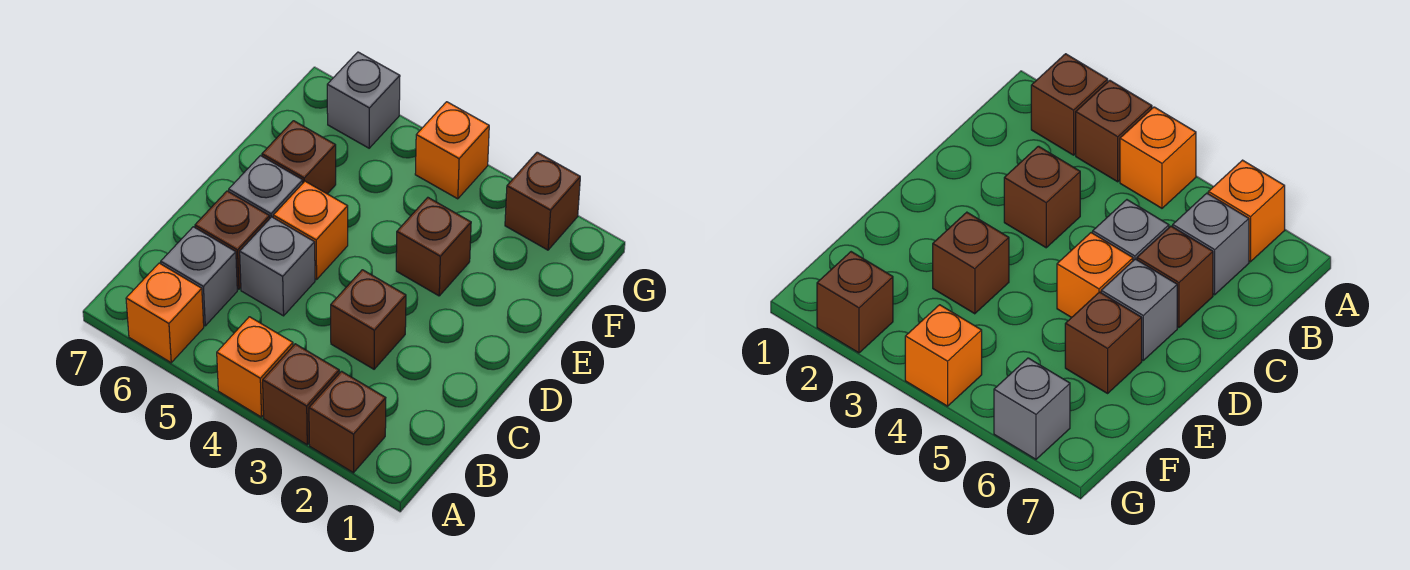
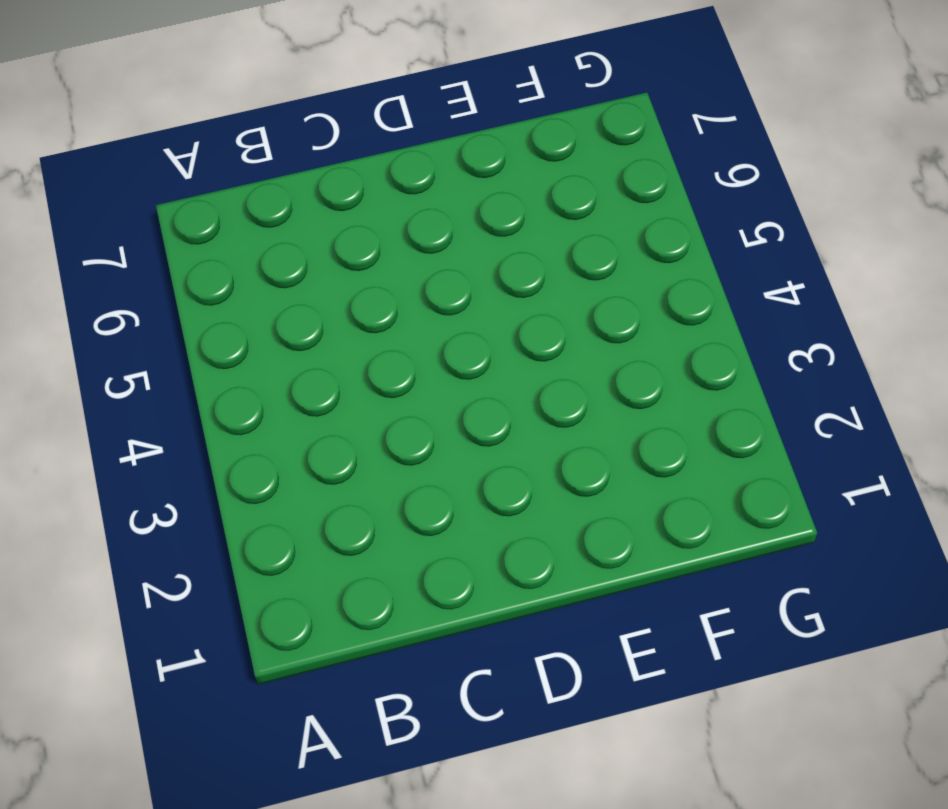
none -> brown 1x1 brick [309,371,386,473]
none -> brown 1x1 brick [263,344,339,445]
none -> orange 1x1 brick [217,317,293,417]

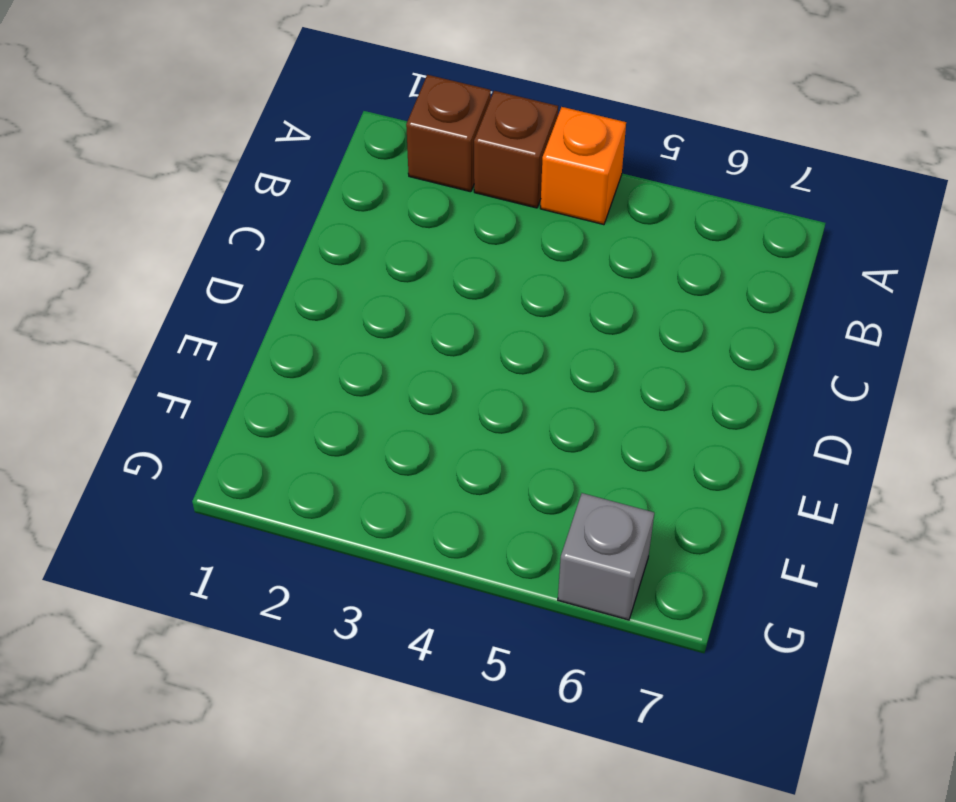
none -> orange 1x1 brick [126,263,204,363]
none -> grey 1x1 brick [161,227,237,326]
none -> brown 1x1 brick [331,270,406,369]

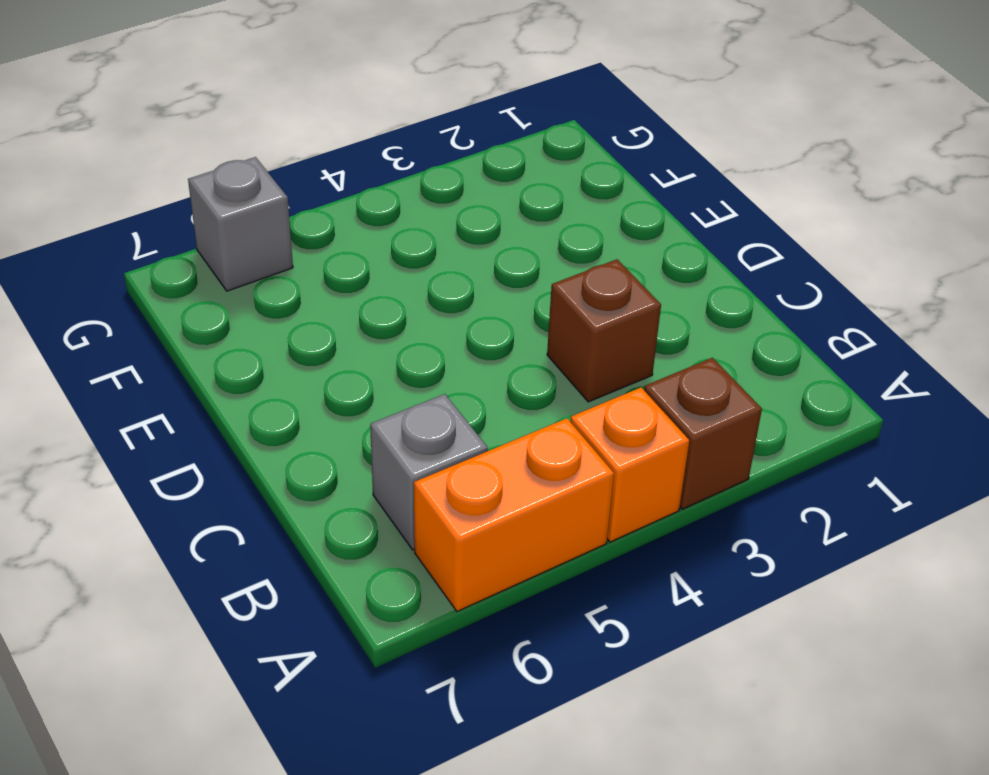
orange 1x2 brick [414,418,614,611] -> orange 1x1 brick [126,263,204,363]
none -> brown 1x1 brick [309,371,386,473]
none -> grey 1x1 brick [240,217,315,316]
none -> brown 1x1 brick [195,191,270,289]

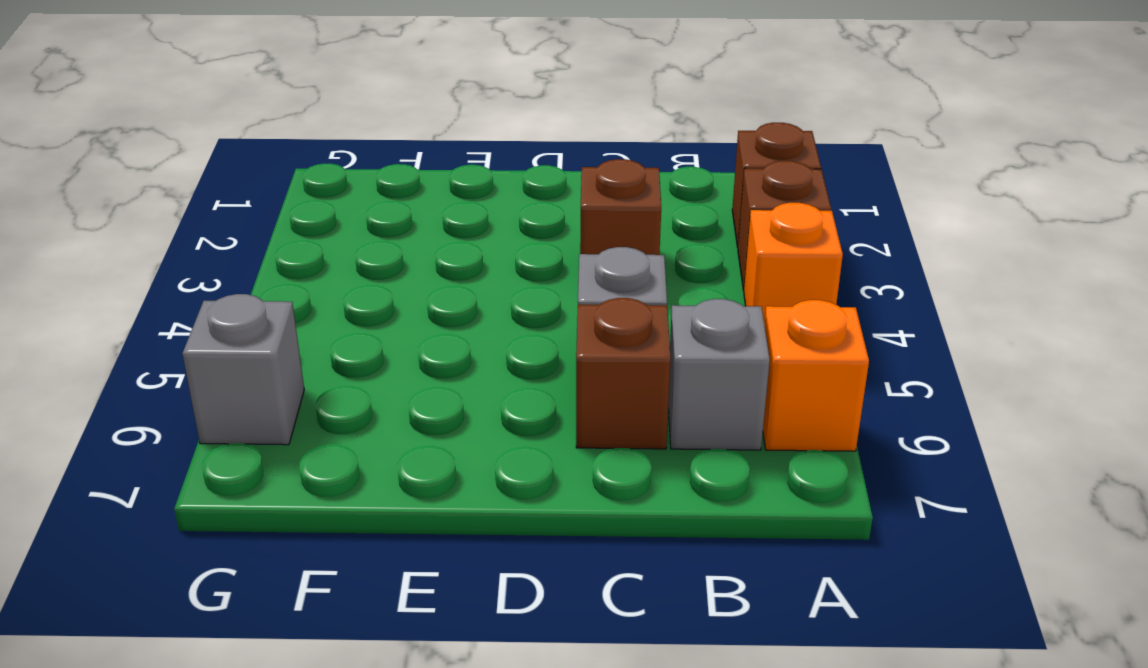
none -> orange 1x1 brick [273,181,348,280]
none -> grey 1x1 brick [229,156,303,218]
none -> brown 1x1 brick [396,198,471,296]

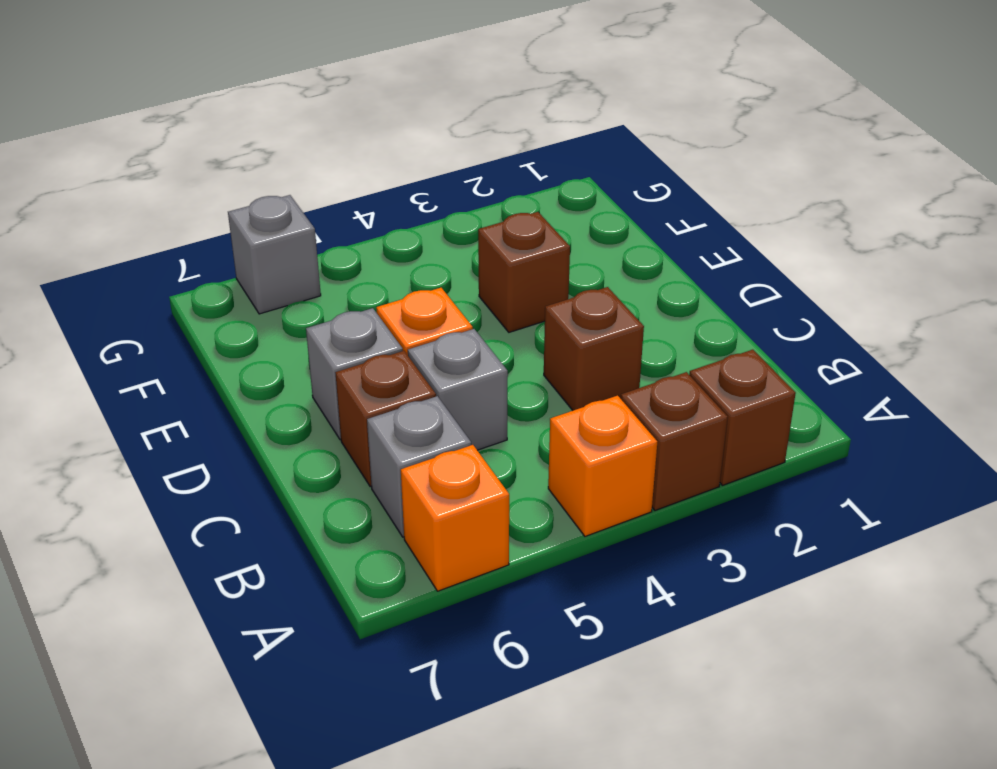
none -> brown 1x1 brick [262,121,336,194]
none -> brown 1x1 brick [505,152,580,250]
none -> orange 1x1 brick [415,102,489,199]

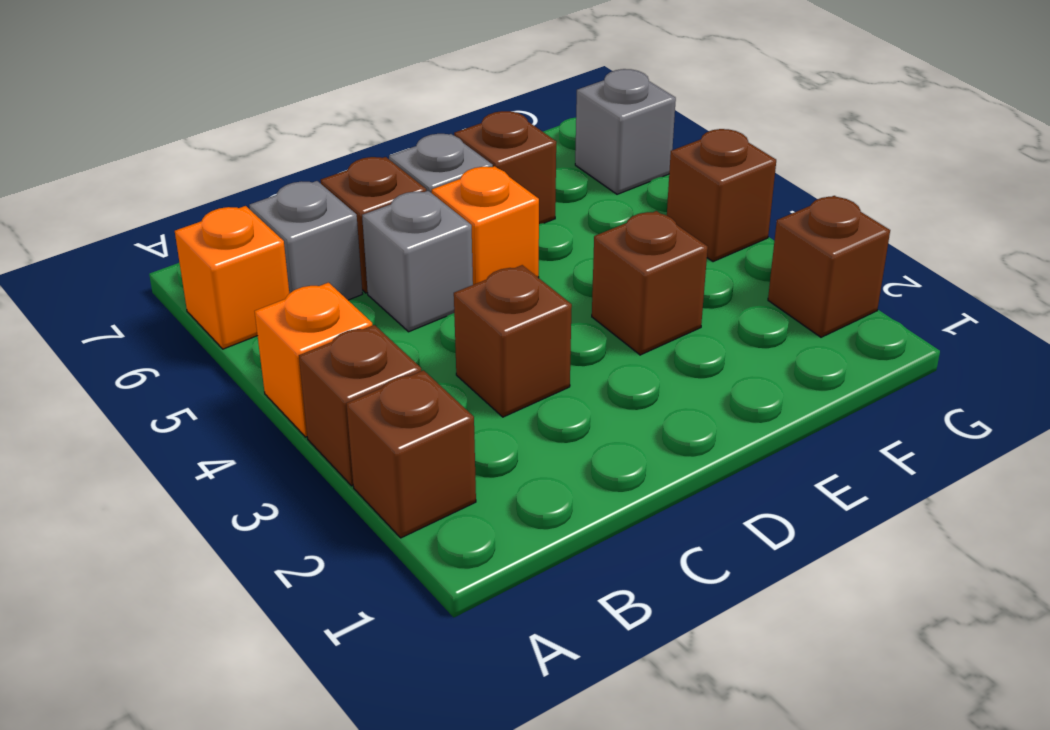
brown 1x1 brick [667,129,776,262] -> orange 1x1 brick [415,102,489,199]

